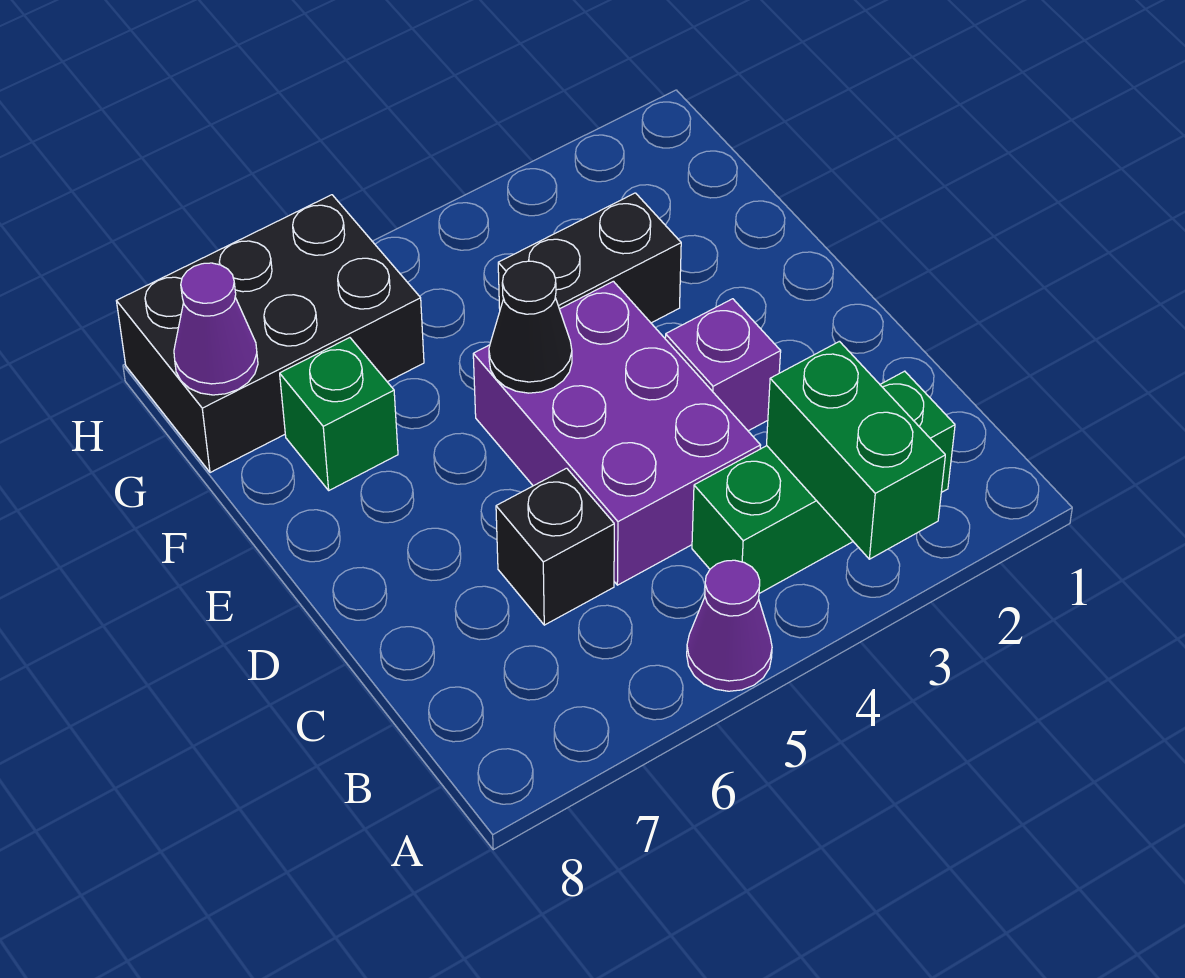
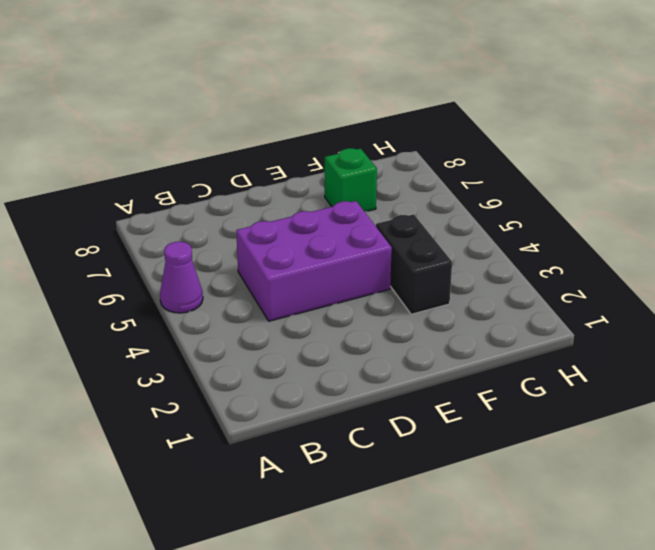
none -> green 1x3 brick [692,371,955,594]
none -> black 1x1 brick [496,468,614,625]

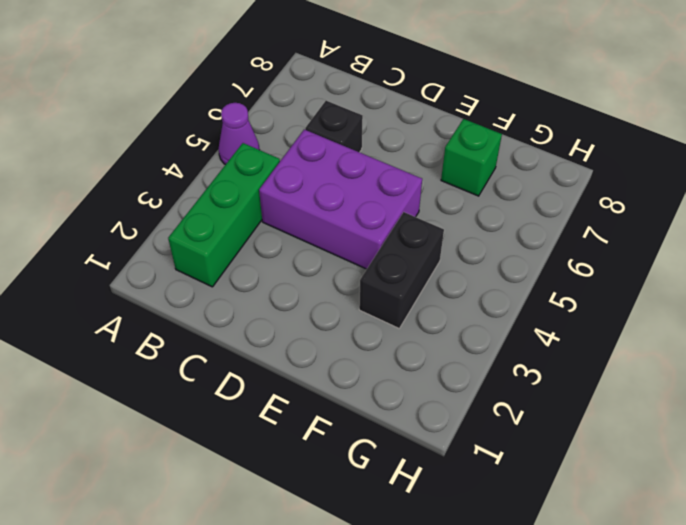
none -> purple 1x1 brick [665,299,781,431]
none -> black 2x3 brick [117,195,424,473]

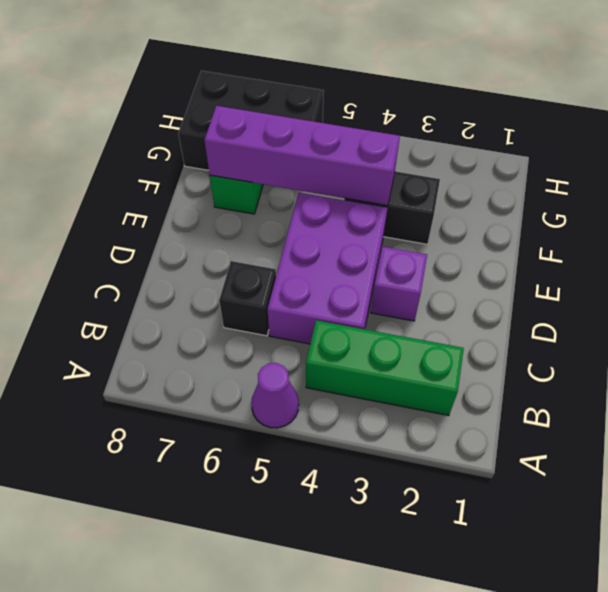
purple 1x4 brick [204,106,400,206] -> none
none -> green 1x2 brick [767,341,945,559]
none -> black 1x1 cone [489,261,572,393]

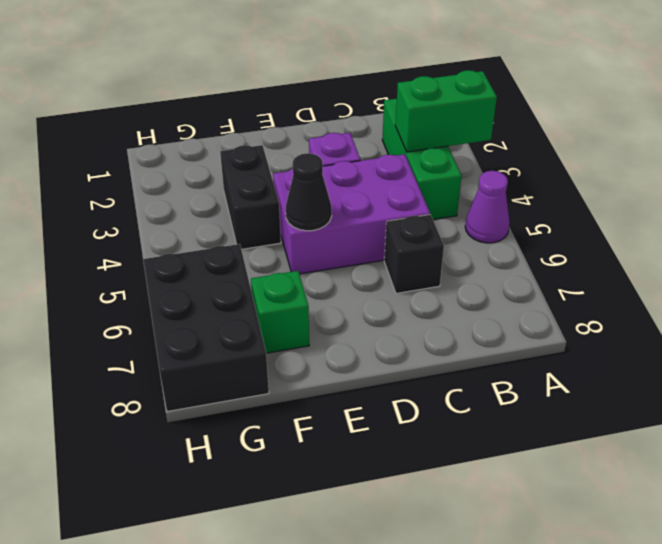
none -> purple 1x1 cone [174,263,258,395]

